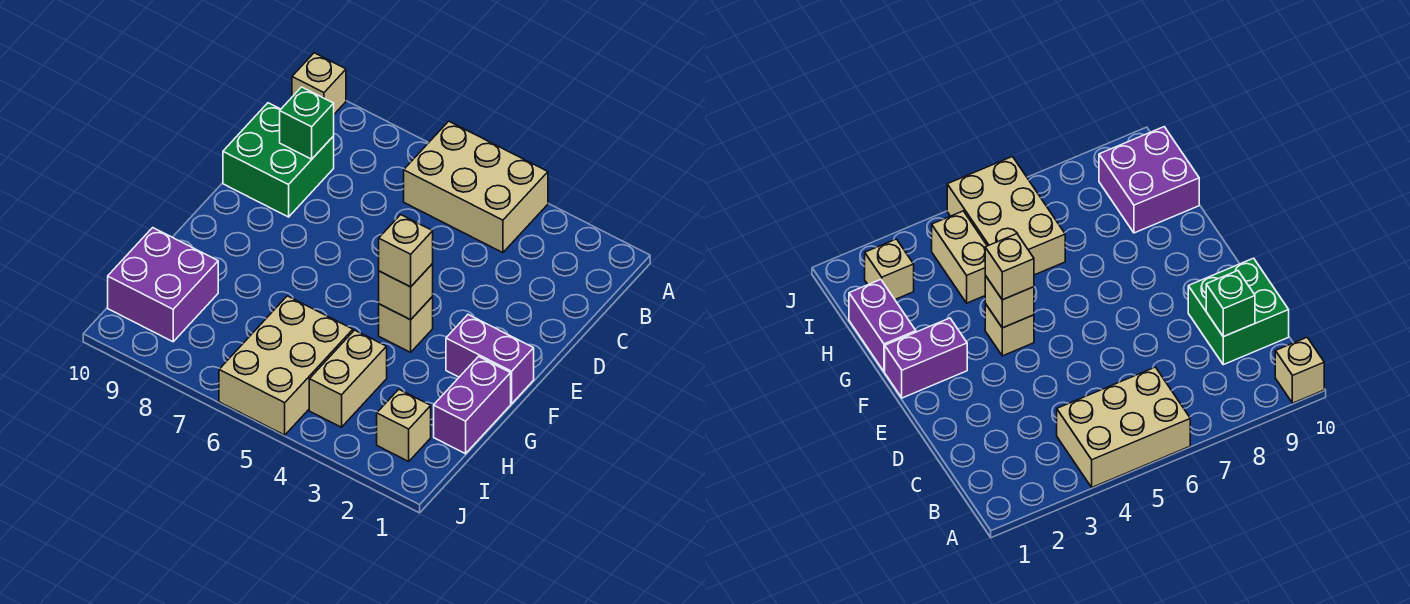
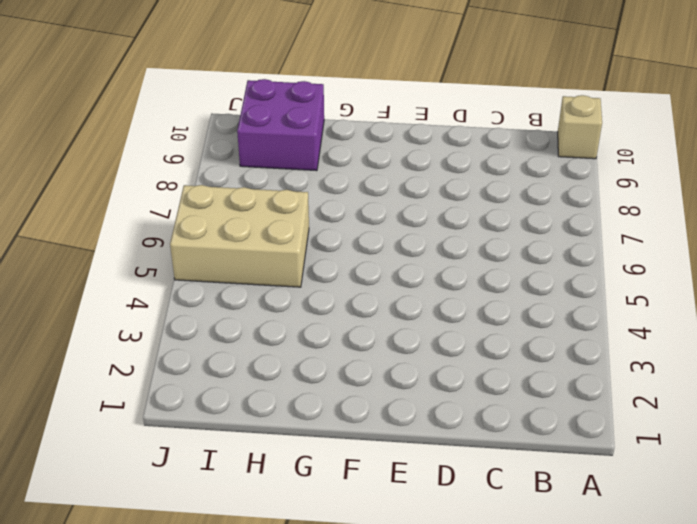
none -> tan 2x3 brick [404,121,548,253]
none -> green 2x2 brick [223,103,334,217]
none -> purple 1x2 brick [446,315,534,404]

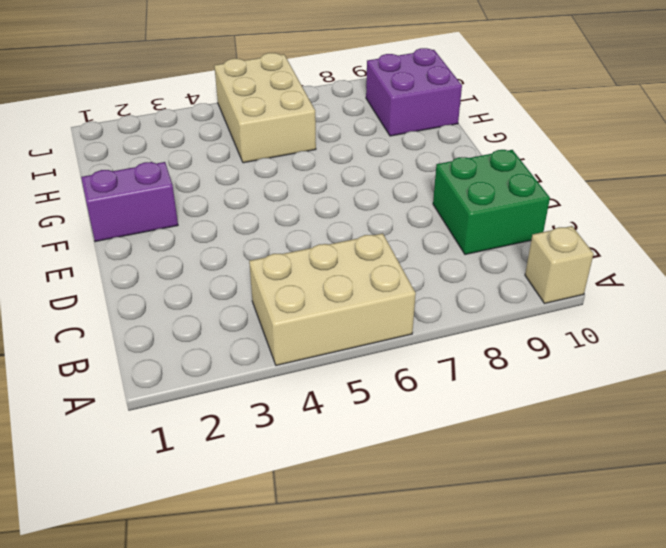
none -> tan 1x1 brick [379,297,433,352]
none -> purple 1x2 brick [434,357,511,454]
none -> tan 1x2 brick [309,330,387,427]

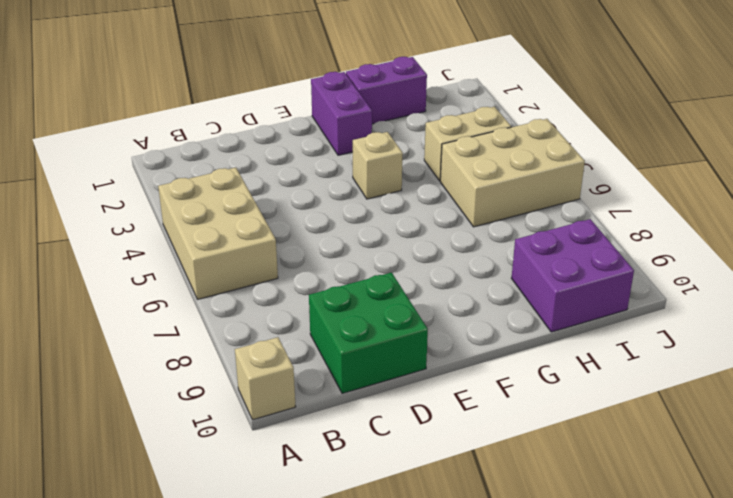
none -> tan 1x1 brick [377,389,431,461]
none -> green 1x1 brick [280,87,334,159]
none -> tan 1x1 brick [379,264,433,320]

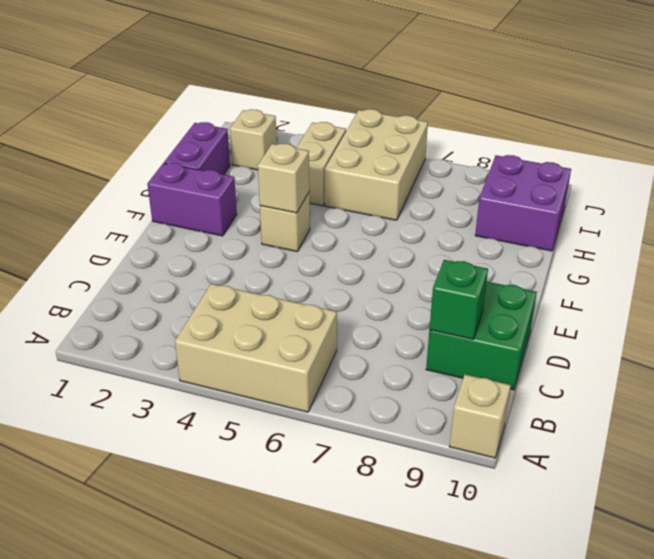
none -> tan 1x1 brick [379,215,433,287]

